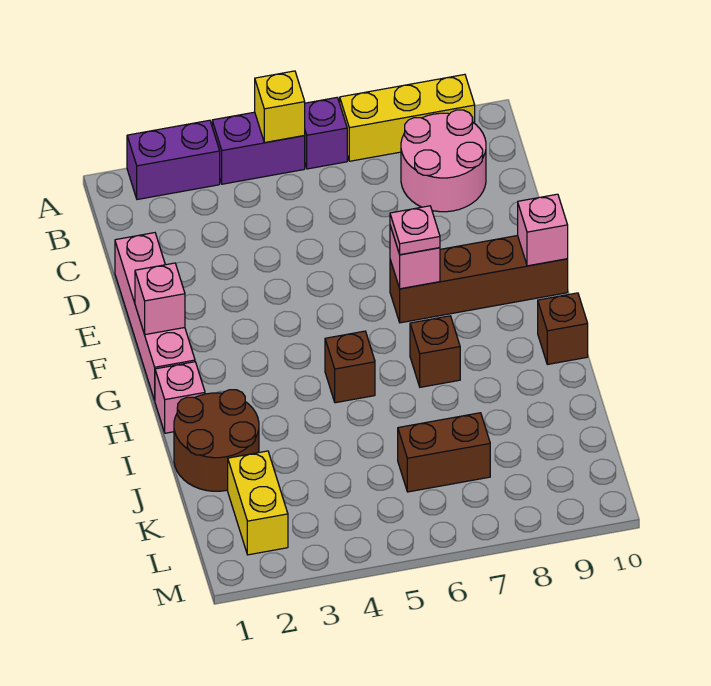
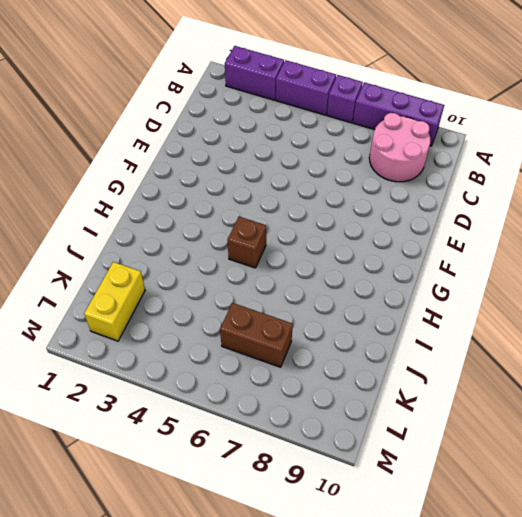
purple 1x3 brick [353,82,444,146] -> yellow 1x3 brick [340,74,475,161]
none -> pink 1x4 brick [115,233,195,400]
none -> brown 1x4 brick [390,236,568,323]
none -> pink 1x1 brick [155,362,205,433]

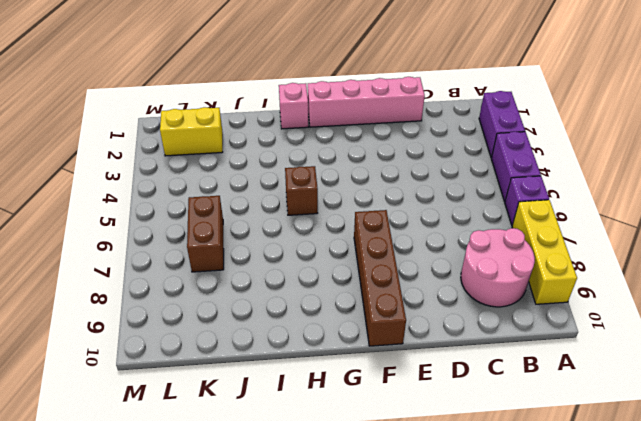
none -> brown 1x1 brick [410,316,460,387]
none -> brown 1x1 brick [538,293,588,364]
none -> brown 2x2 round brick [174,390,259,491]

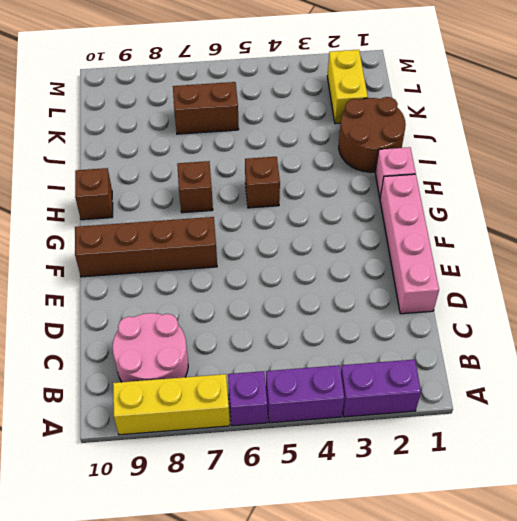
none -> yellow 1x1 brick [255,71,305,143]
none -> pink 1x1 brick [135,263,185,335]
none -> pink 1x1 brick [390,226,440,289]

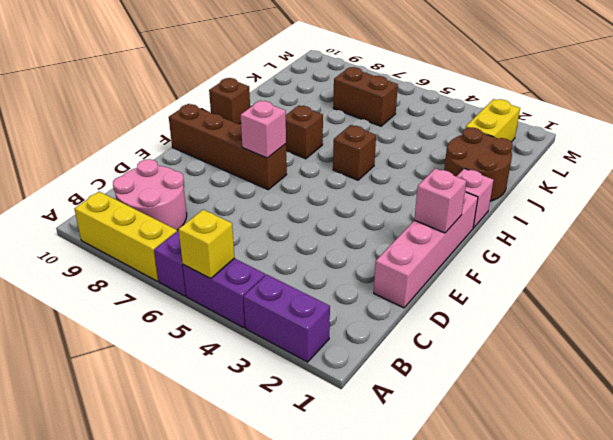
none -> pink 1x1 brick [518,194,568,266]
none -> pink 1x1 plate [390,206,440,255]

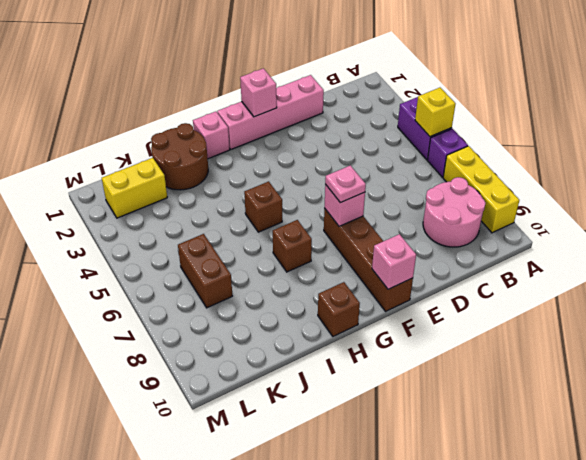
none -> purple 1x2 brick [127,120,220,200]

